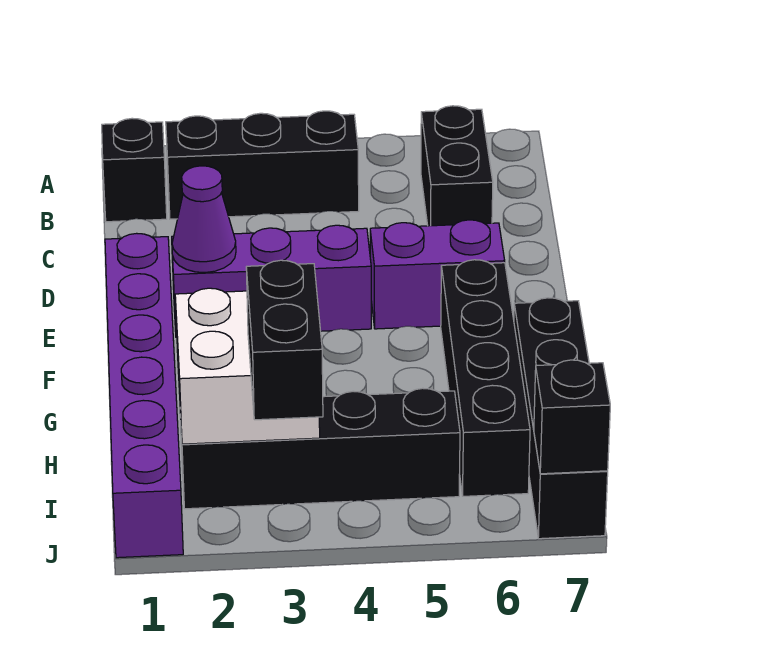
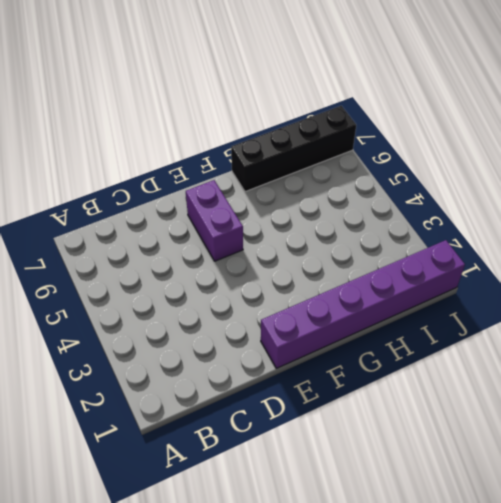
none -> black 1x1 brick [102,118,167,222]
none -> black 1x3 brick [166,111,359,219]
none -> black 1x2 brick [421,106,493,226]

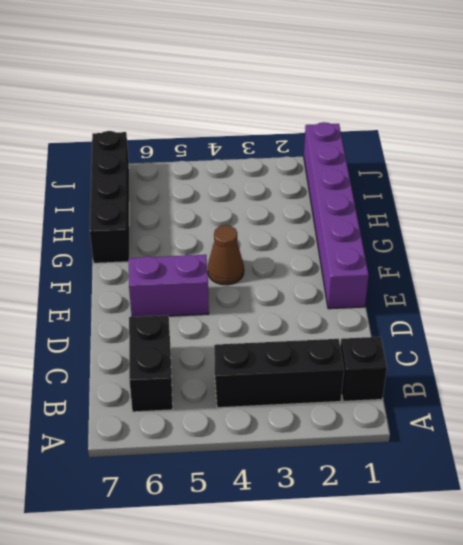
brown 1x1 cone [208,225,244,285] -> none
none -> purple 1x3 brick [172,225,371,337]
none -> black 1x4 brick [441,260,530,496]
none -> black 1x4 brick [180,388,460,509]

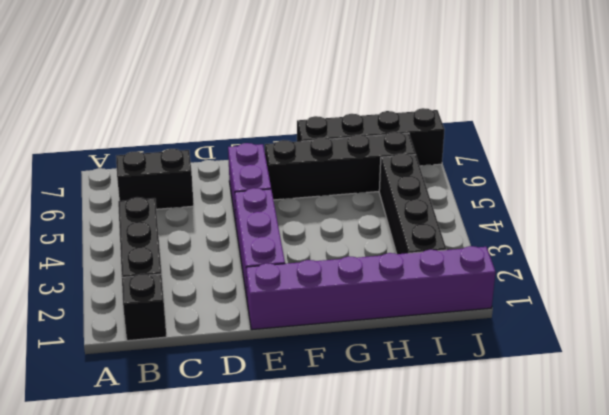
none -> purple 1x1 cone [172,166,236,273]
none -> white 2x2 brick [175,288,320,444]
none -> black 1x1 brick [534,360,610,474]

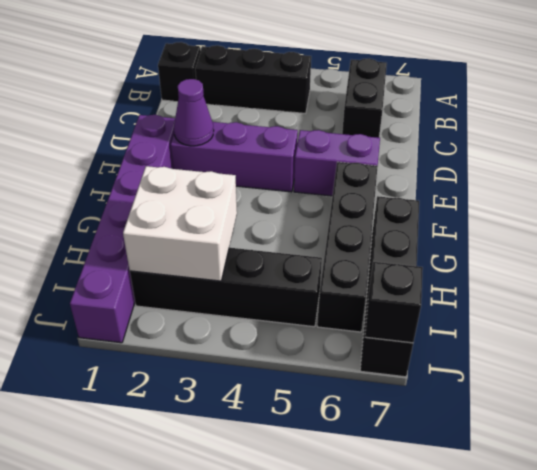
none -> black 1x2 brick [246,260,323,420]

